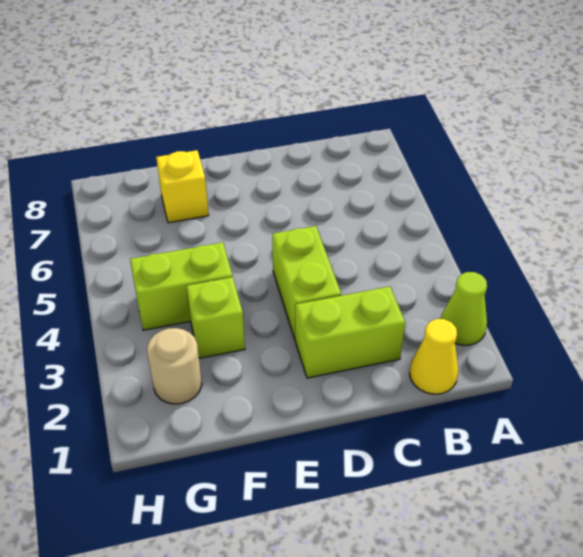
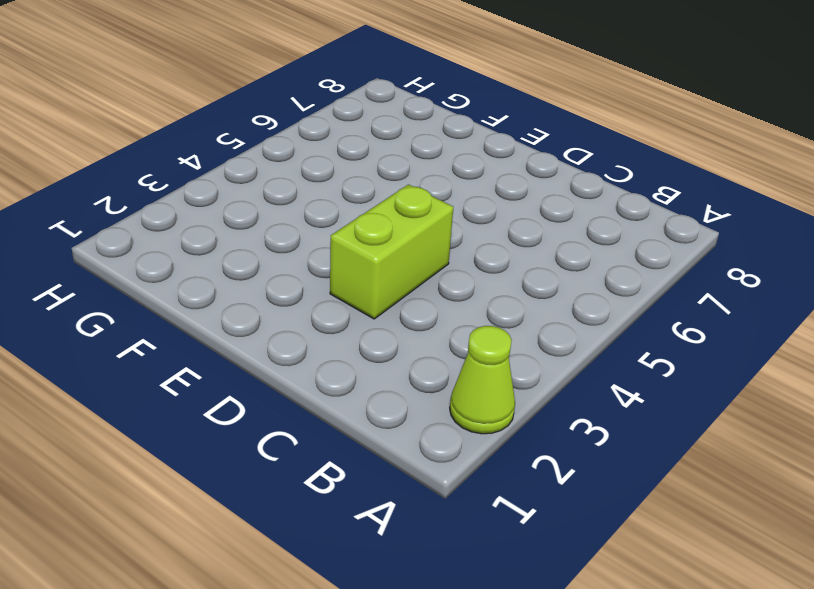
none -> yellow 1x1 cone [410,319,458,394]
none -> lime 1x2 brick [295,286,405,378]

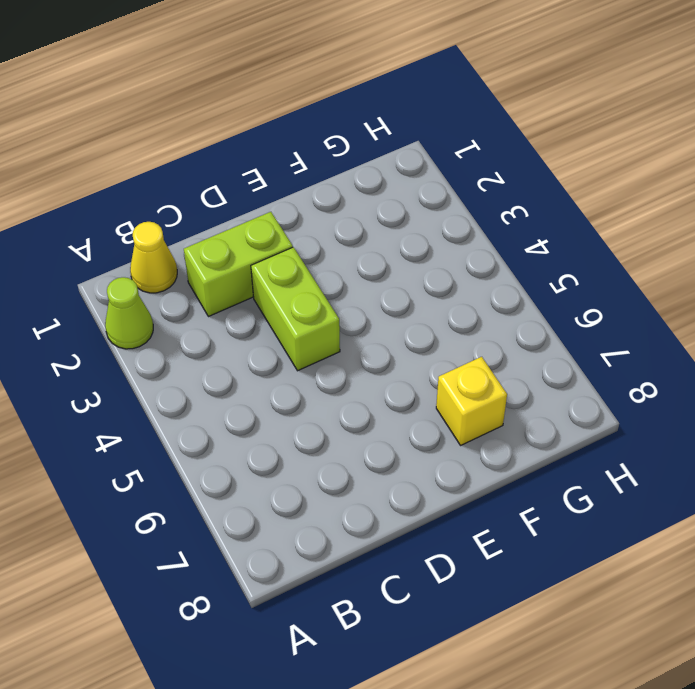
none -> lime 1x1 brick [186,277,245,358]
none -> lime 1x2 brick [130,242,233,330]

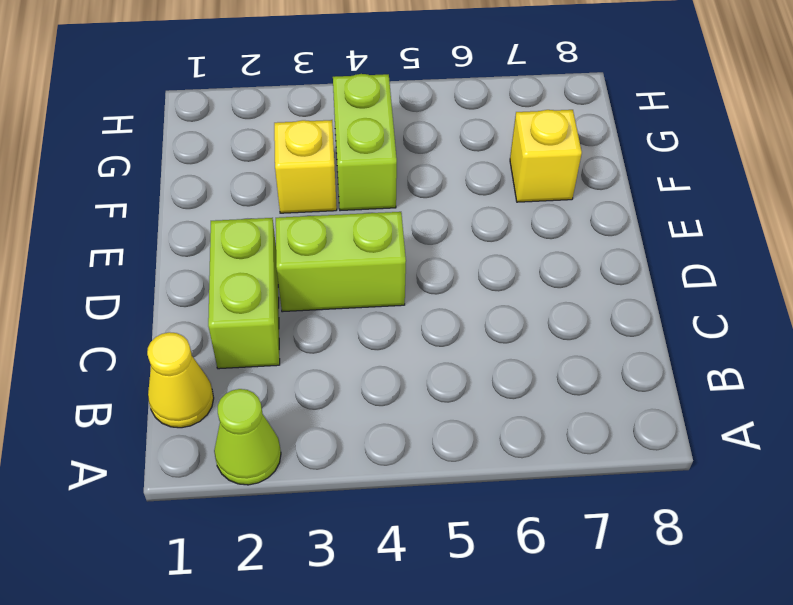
yellow 1x1 brick [274,120,337,213] -> lime 1x1 brick [186,277,245,358]
none -> tan 1x1 round brick [147,328,202,404]

